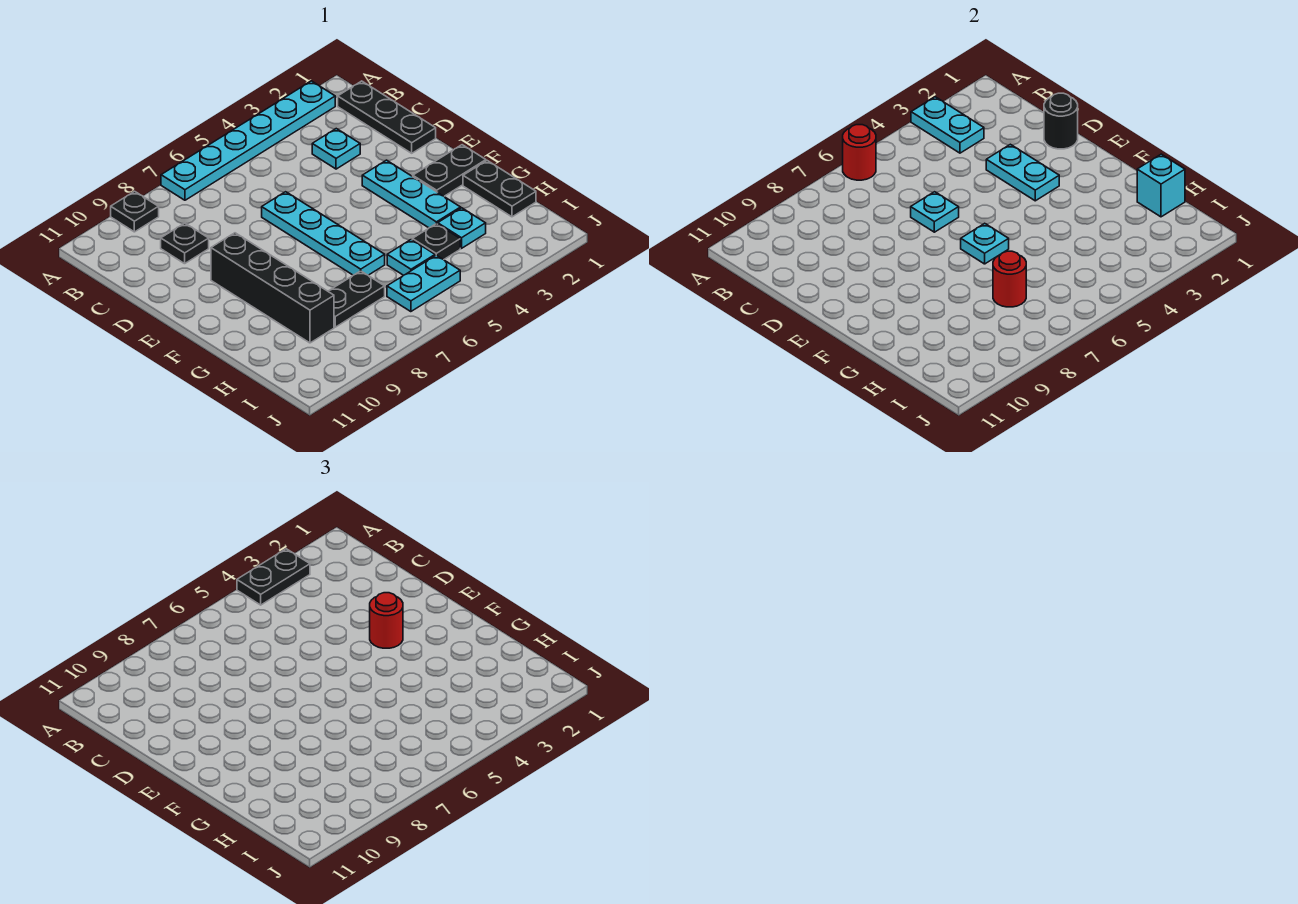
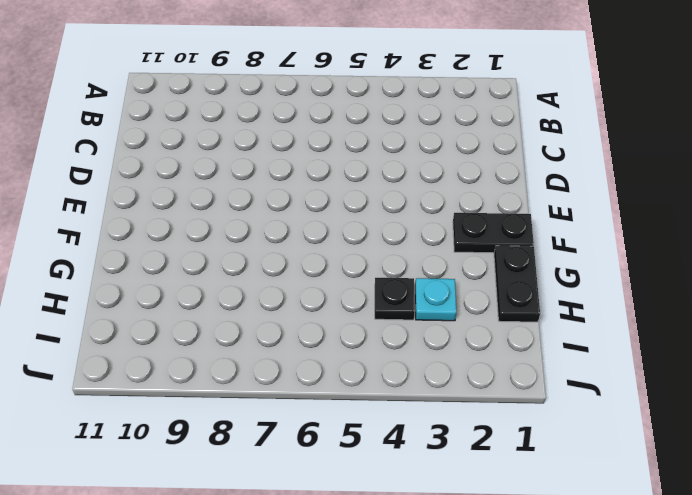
none -> cyan 1x6 plate [161,81,335,200]
none -> black 1x1 plate [111,191,159,232]
none -> black 1x3 plate [338,81,436,153]

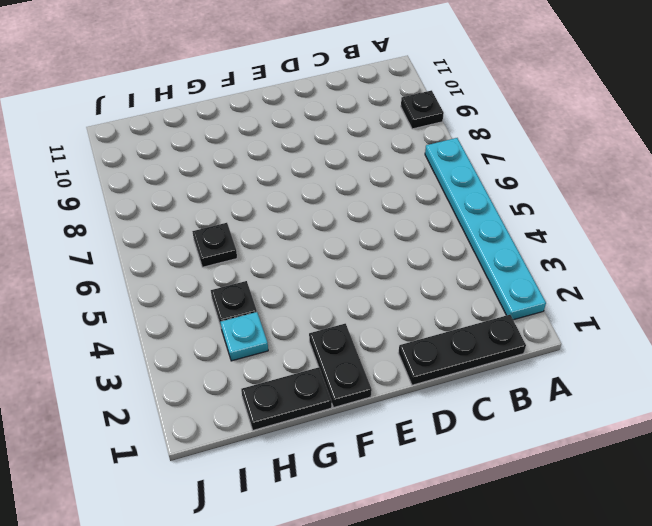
black 1x1 plate [192,223,237,267] -> black 1x1 plate moved to [161,223,209,264]
none -> cyan 1x1 plate [312,129,360,169]
none -> cyan 1x4 plate [262,192,385,275]
none -> cyan 1x3 plate [362,160,461,228]

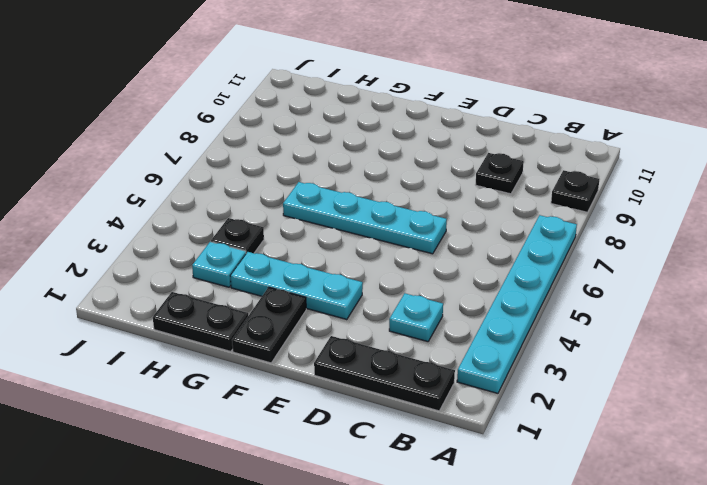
none -> black 1x4 brick [211,233,334,343]
none -> cyan 1x1 plate [387,239,435,275]
none -> black 1x2 plate [328,271,385,327]

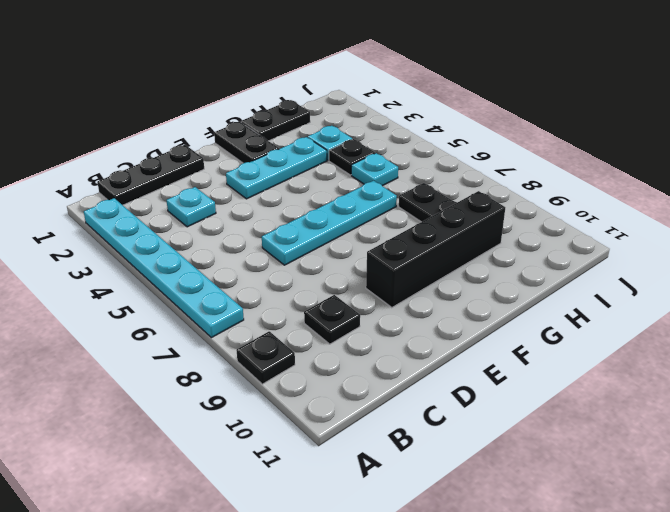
none -> cyan 1x2 plate [387,255,460,312]
none -> cyan 1x2 plate [911,97,984,153]
none -> red 1x1 round brick [843,125,876,180]

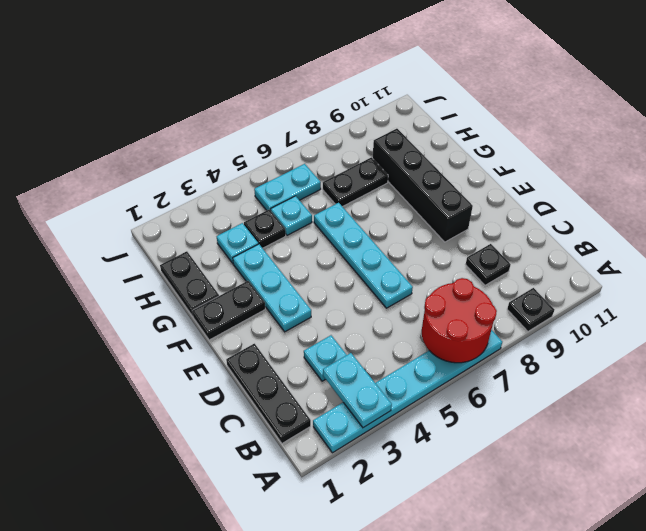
red 2x2 round brick [422,278,497,363] -> red 1x1 round brick [843,125,876,180]
none -> black 1x1 round brick [1044,93,1078,149]
none -> cyan 1x2 plate [986,144,1059,201]
none -> cyan 1x1 plate [911,192,959,232]

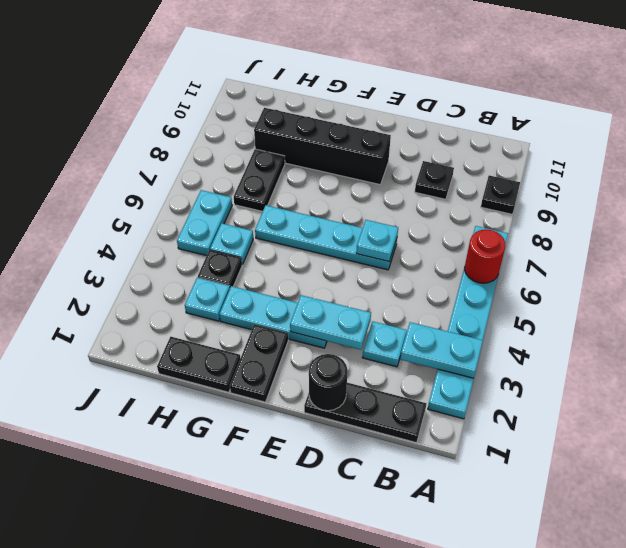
none -> cyan 1x1 plate [961,223,1009,264]
none -> cyan 1x1 brick [1137,154,1185,217]
none -> red 1x1 round brick [993,251,1026,307]

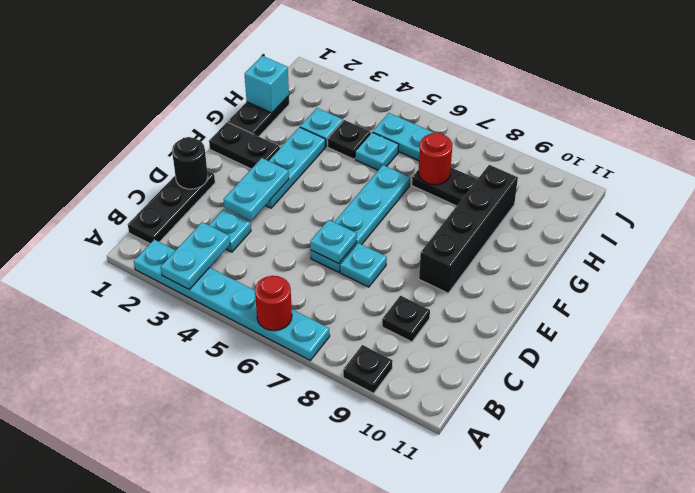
cyan 1x1 plate [340,243,387,287] -> cyan 1x1 plate moved to [961,223,1009,264]
none -> black 1x2 plate [237,549,310,605]
none -> red 1x1 round brick [370,593,403,648]

